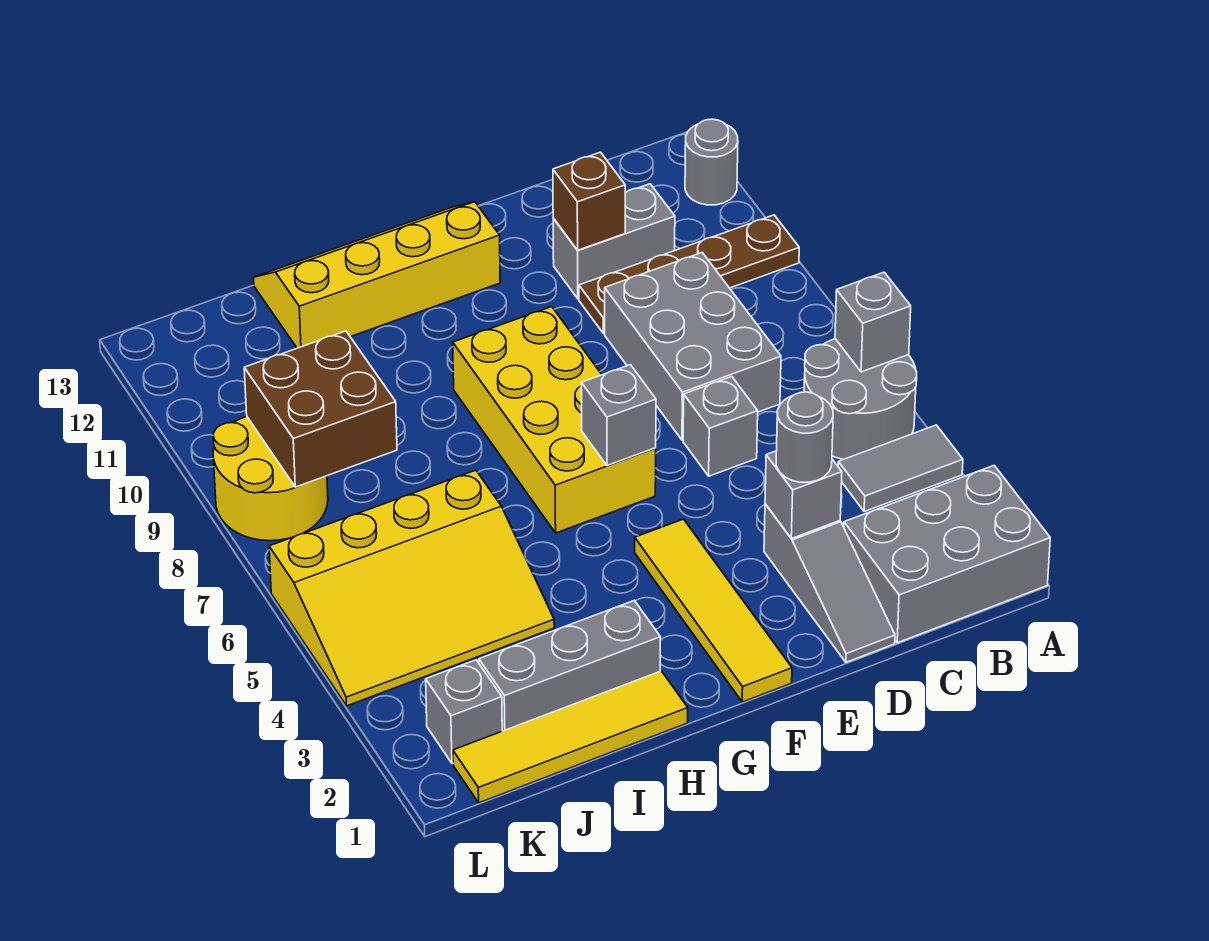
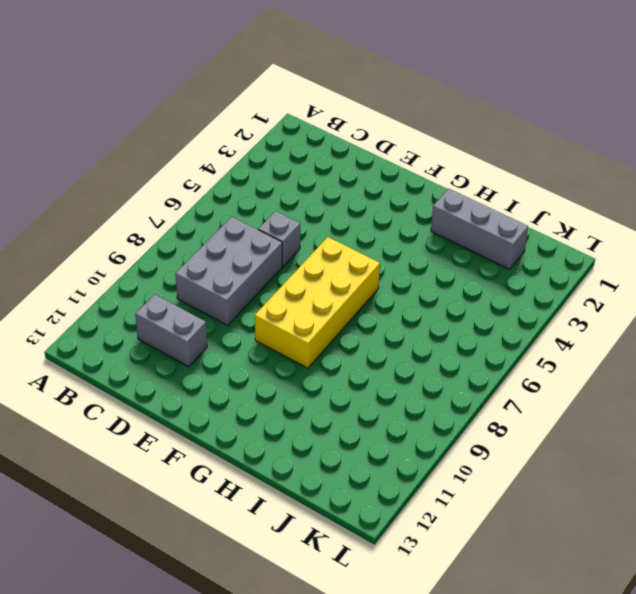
none -> grey 2x3 brick [844,466,1050,643]
none -> grey 1x2 tile [838,425,963,512]
none -> grey 2x2 round brick [804,339,917,460]

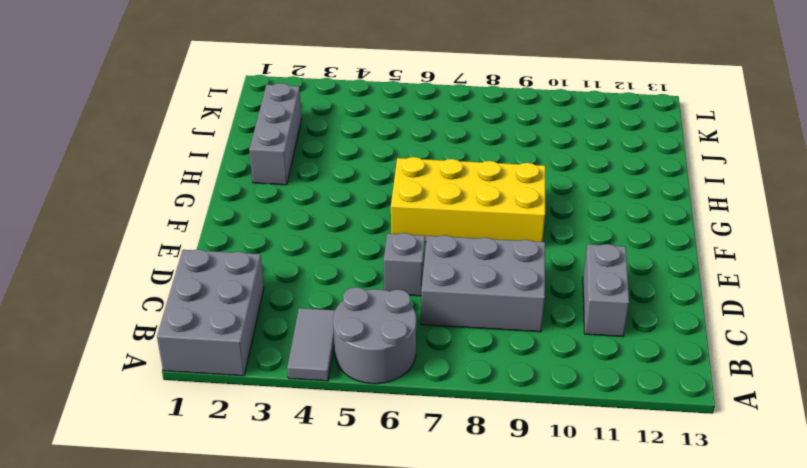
none -> brown 1x4 plate [579,215,799,334]
none -> grey 1x1 round brick [685,119,738,205]
none -> grey 1x3 slope [764,504,895,662]

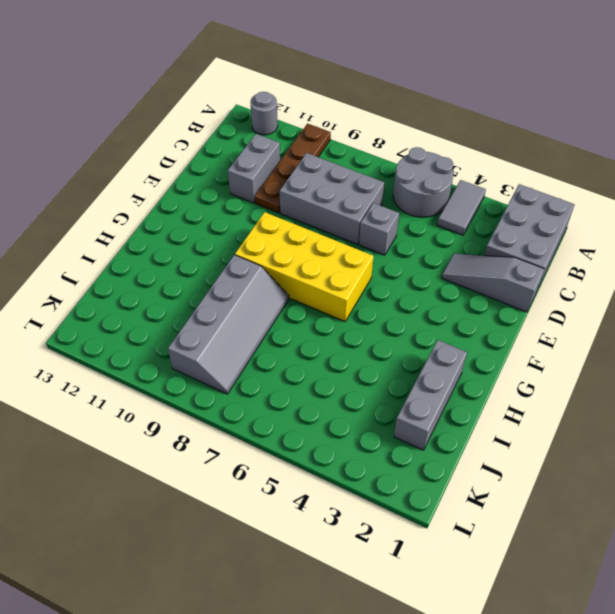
grey 1x3 slope [442,254,544,312] -> grey 1x3 slope turned to [764,504,895,662]
grey 2x4 slope [168,255,289,394] -> yellow 2x2 round brick [213,416,328,541]
none -> yellow 1x4 tile [635,519,792,702]
none -> yellow 2x4 slope [254,202,500,348]
none -> yellow 1x4 tile [453,671,688,803]

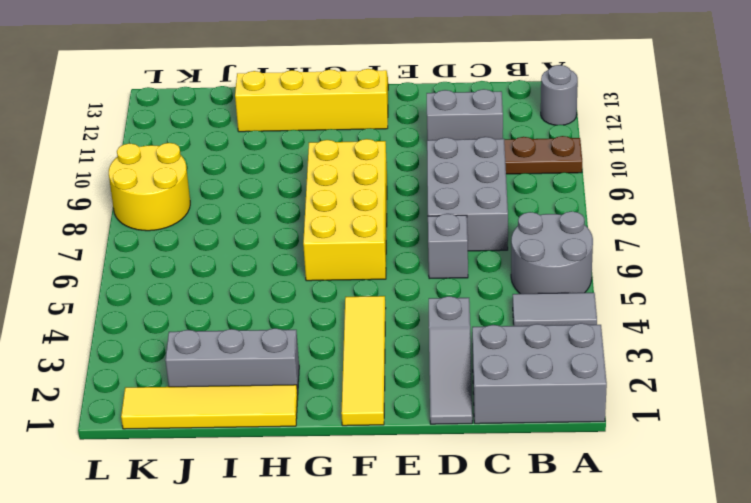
none -> yellow 3x4 slope [269,470,554,706]
none -> grey 1x1 brick [426,660,502,764]
none -> grey 1x1 brick [835,272,911,372]

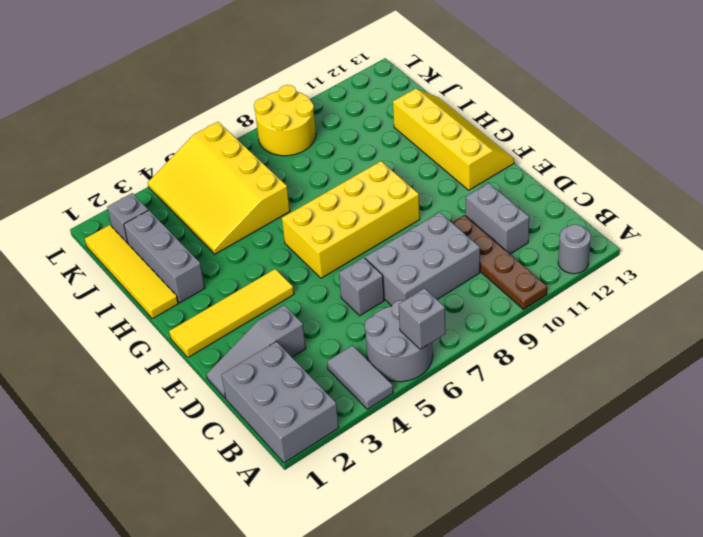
none -> grey 1x1 brick [765,451,842,539]
none -> brown 1x1 brick [553,152,625,250]
none -> grey 1x1 brick [581,365,656,466]

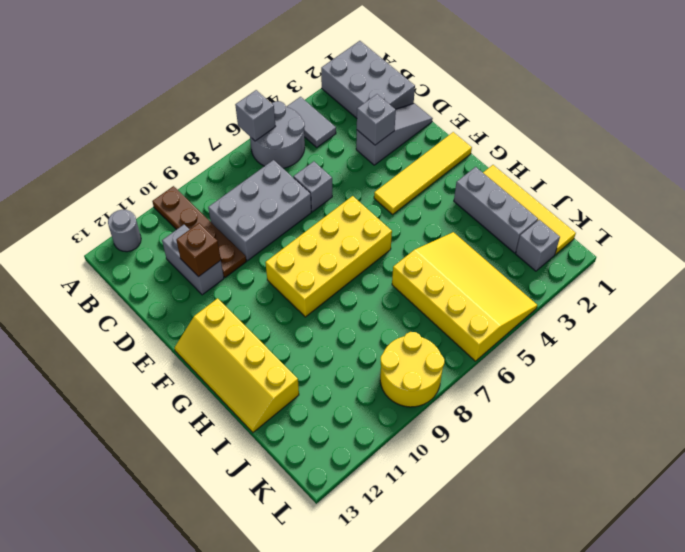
none -> grey 1x1 brick [581,365,656,466]
none -> brown 2x2 brick [244,331,397,487]
none -> grey 1x1 round brick [776,392,833,482]

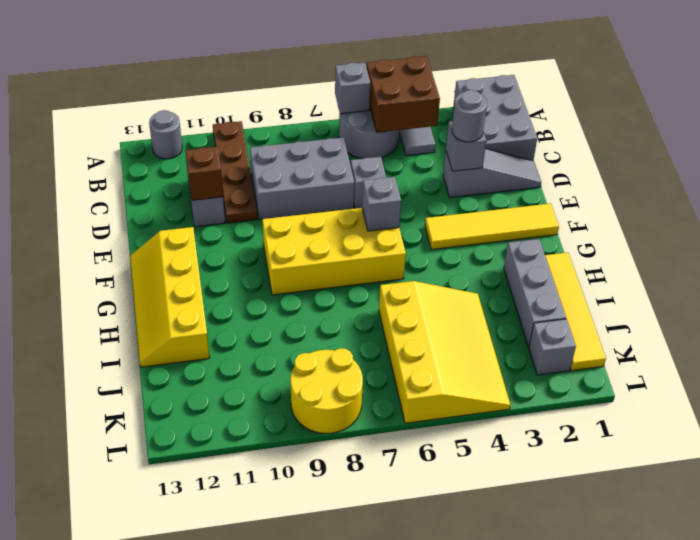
brown 2x2 brick [366,56,440,132] -> brown 2x2 brick moved to [244,331,397,487]

